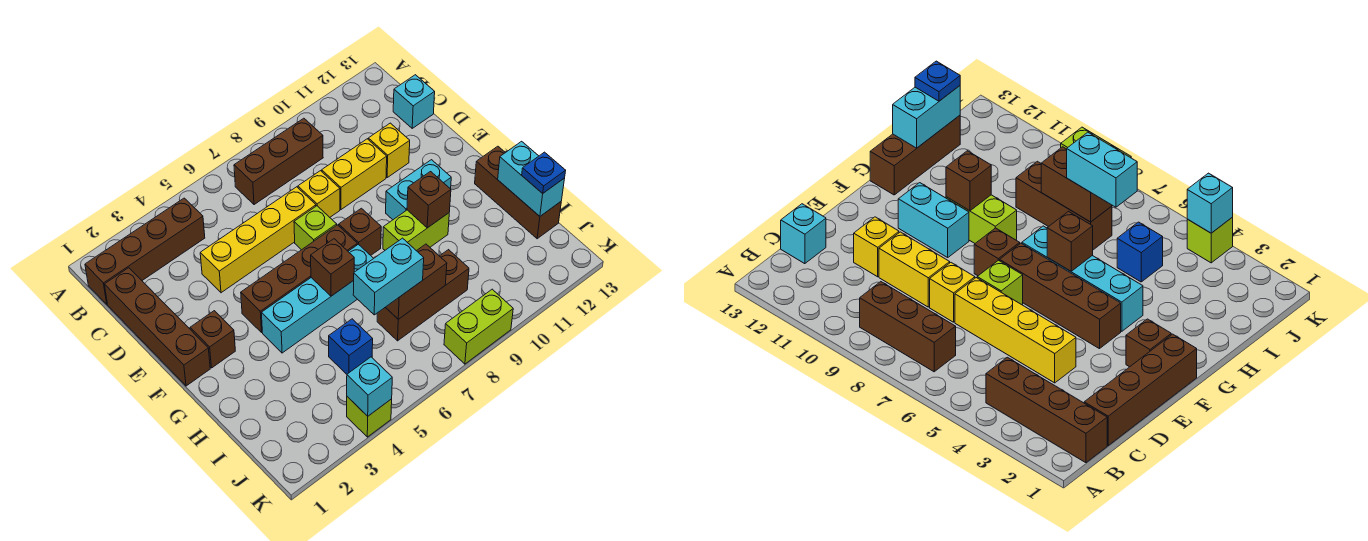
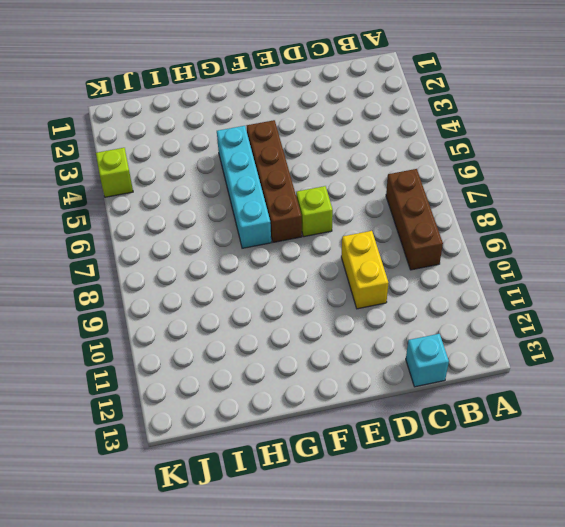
none -> brown 1x4 brick [85,198,205,304]
none -> brown 1x4 brick [104,268,210,386]
none -> yellow 1x4 brick [200,187,316,293]

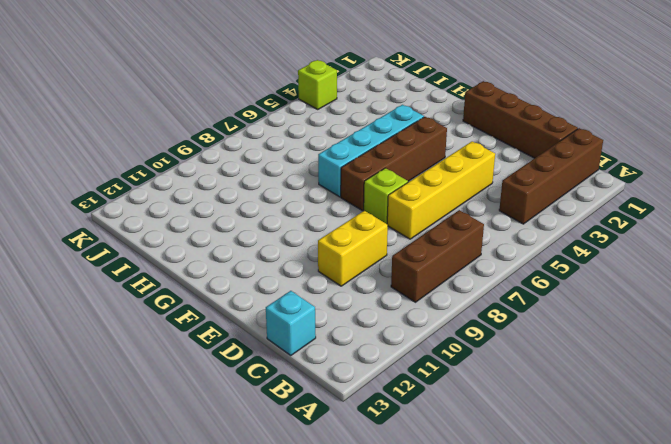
none -> yellow 1x1 brick [298,171,340,217]
none -> yellow 1x1 brick [368,123,410,177]
none -> brown 1x1 brick [190,311,235,368]

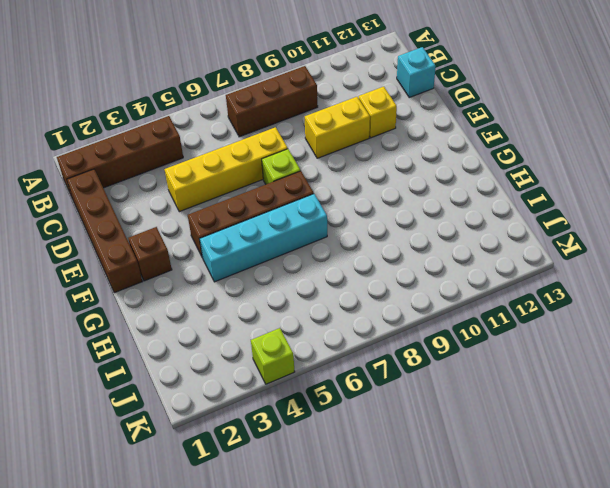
none -> yellow 1x1 brick [298,171,340,217]
none -> brown 1x1 brick [339,208,381,255]
none -> cyan 1x2 brick [386,160,451,220]

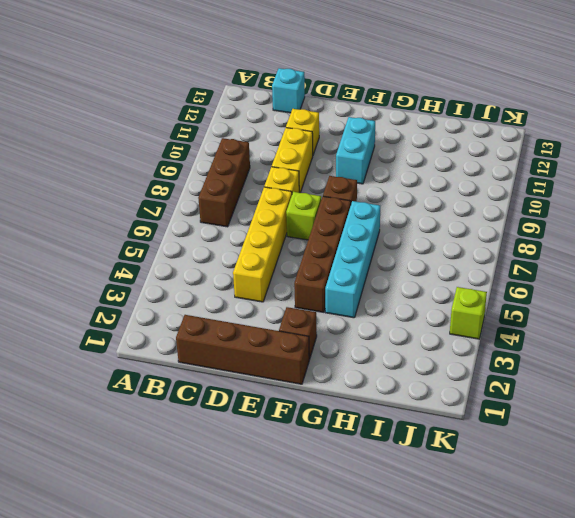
none -> brown 1x4 brick [85,198,205,304]
none -> lime 1x2 brick [383,210,449,251]
none -> brown 1x3 brick [475,146,561,239]

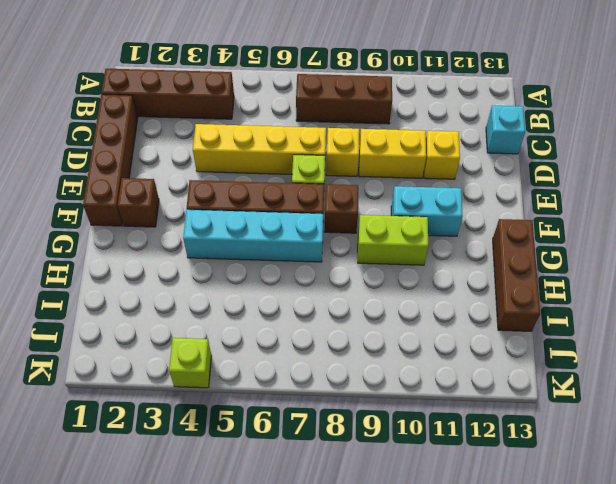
none -> blue 1x1 brick [329,319,373,374]
none -> brown 1x3 brick [377,250,469,341]
none -> lime 1x2 brick [444,289,513,364]

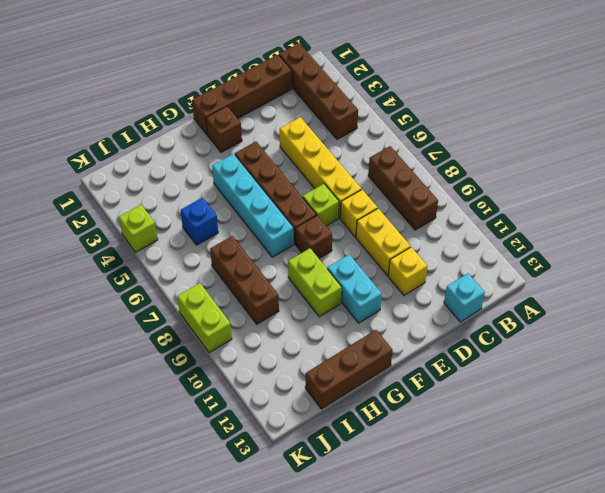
none -> brown 1x1 brick [311,239,354,296]
none -> brown 1x1 brick [407,172,451,228]
none -> cyan 1x2 brick [498,141,565,216]

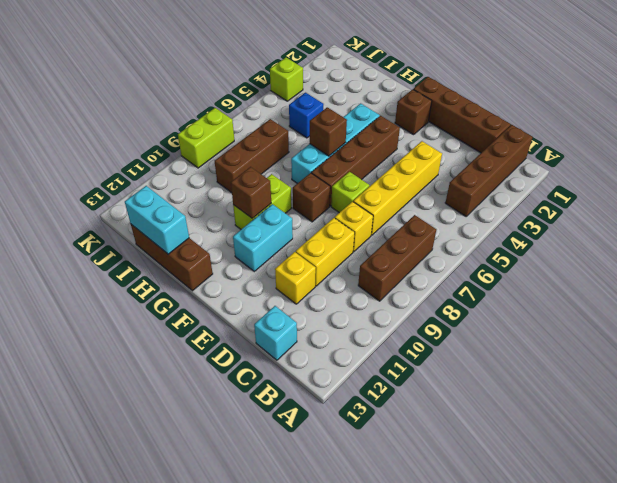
none -> brown 1x2 brick [385,244,447,319]
none -> cyan 1x1 brick [347,357,392,416]
none -> cyan 1x2 brick [353,238,424,315]

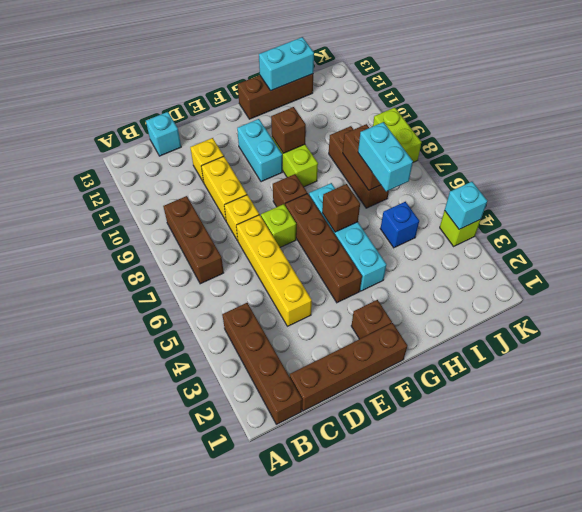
none -> blue 1x1 plate [522,152,566,193]

